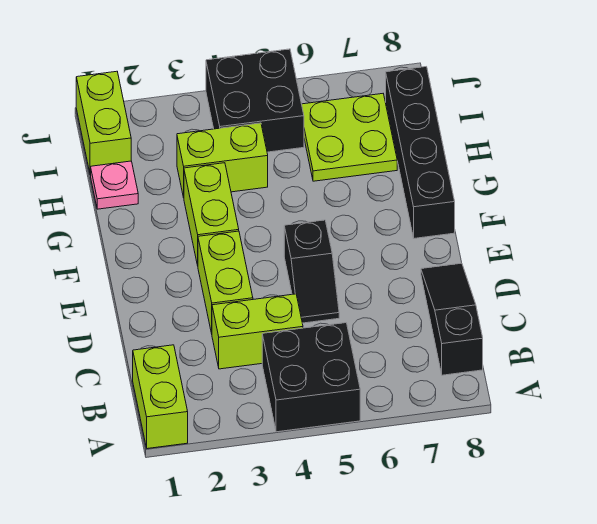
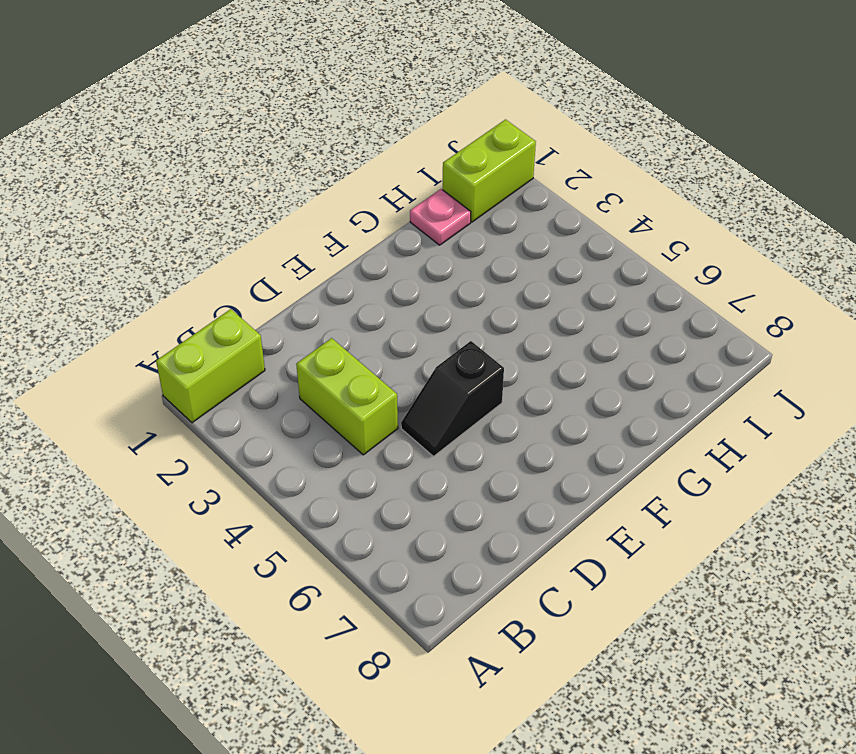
none -> black 2x2 brick [262,323,360,432]
none -> black 1x3 slope [421,263,483,375]
none -> lime 1x2 brick [198,231,253,333]

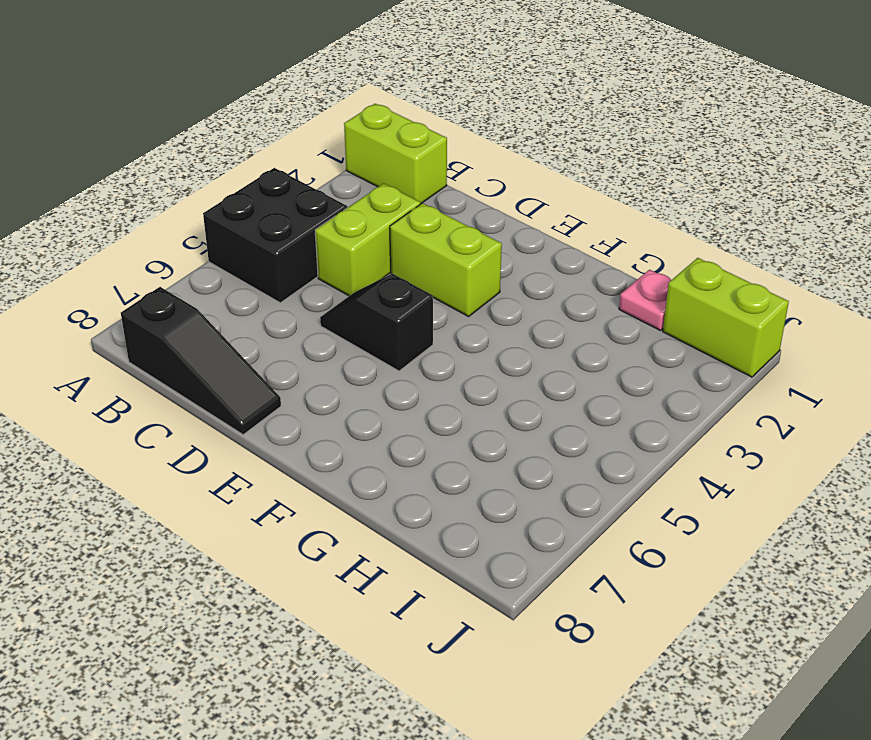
none -> lime 1x2 brick [184,163,239,265]
none -> black 1x4 brick [386,67,455,238]
none -> lime 1x2 brick [177,123,268,198]

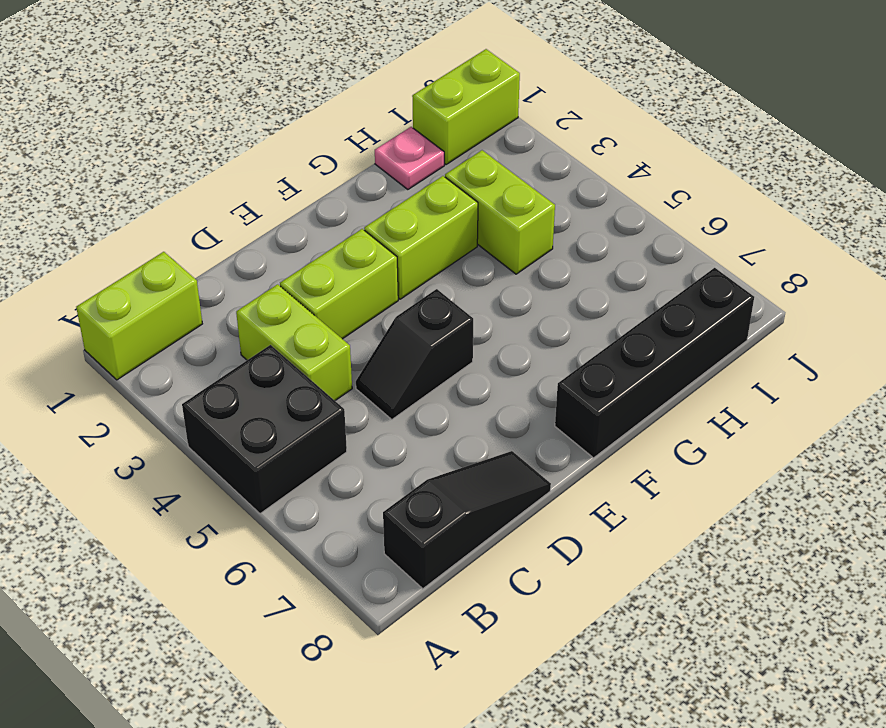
none -> lime 2x2 plate [302,94,397,181]
none -> black 2x2 brick [206,49,304,152]

